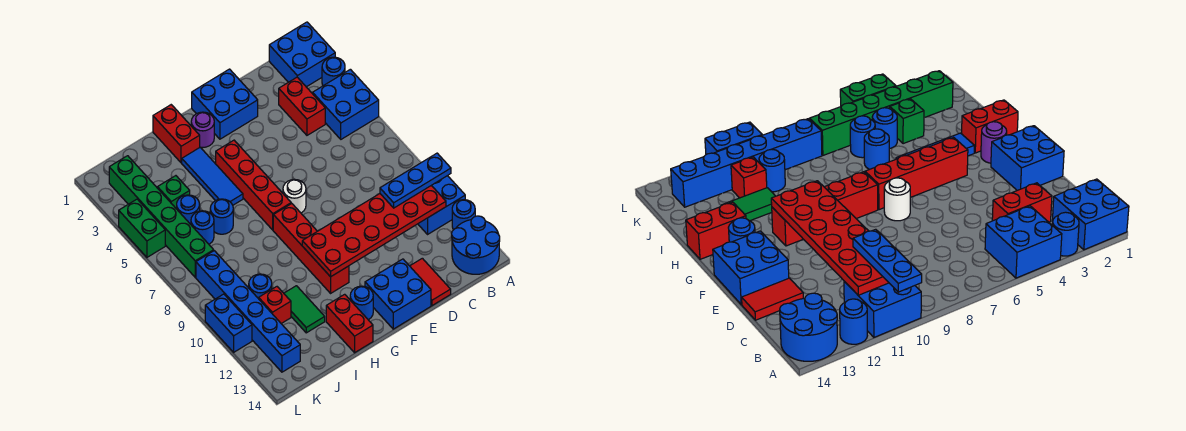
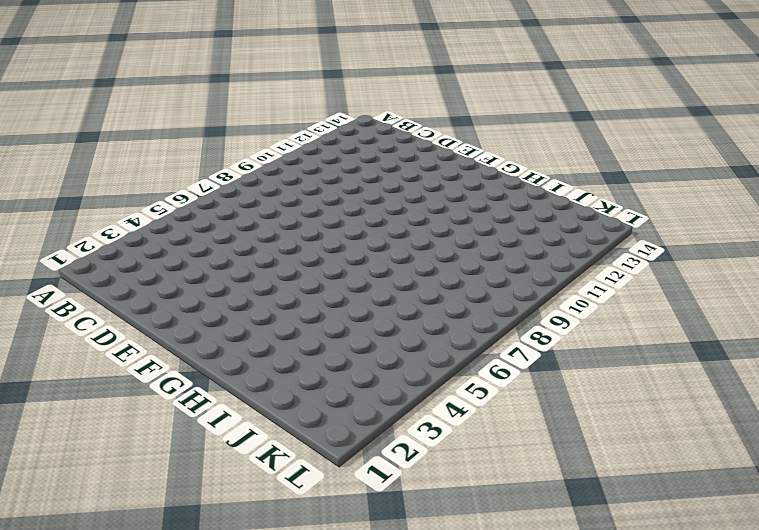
none -> blue 2x2 brick [269,22,335,87]
none -> blue 1x1 round brick [322,57,345,86]
none -> blue 2x2 brick [313,69,379,139]
none -> blue 2x2 brick [418,176,465,234]

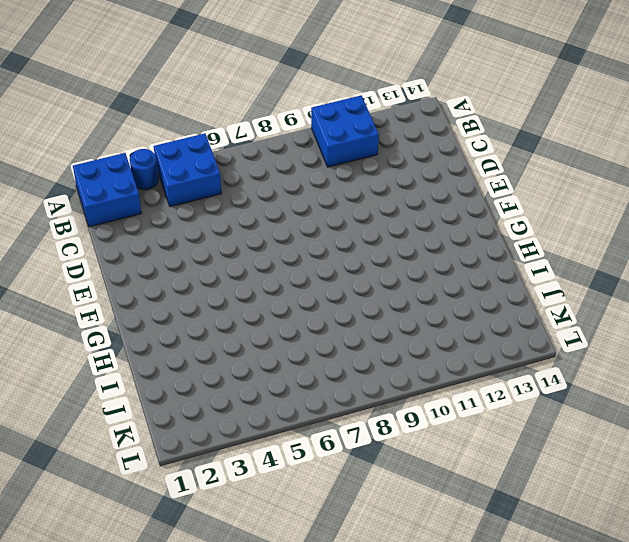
none -> blue 1x1 round brick [452,200,475,230]
none -> blue 2x2 round brick [452,216,500,274]
none -> red 1x2 brick [279,77,325,135]
none -> red 1x2 tile [410,258,451,306]

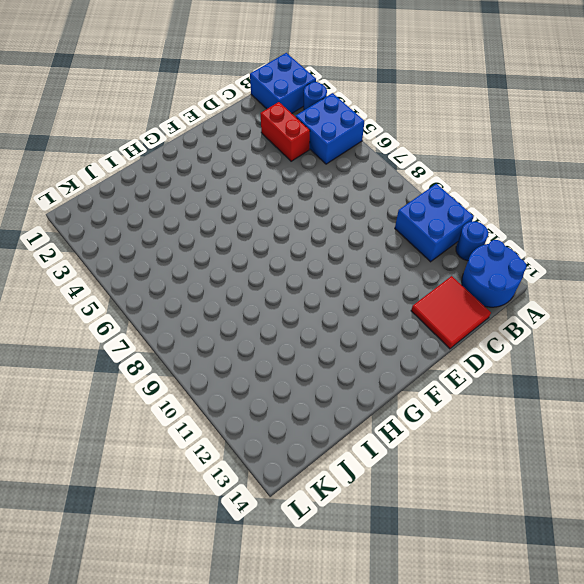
red 2x2 tile [411,276,491,349] -> red 1x2 tile [410,258,451,306]
none -> blue 2x2 brick [192,69,258,139]
none -> blue 2x2 brick [365,259,431,329]
none -> white 1x1 round brick [283,179,306,213]
none -> purple 1x1 round brick [191,112,214,147]

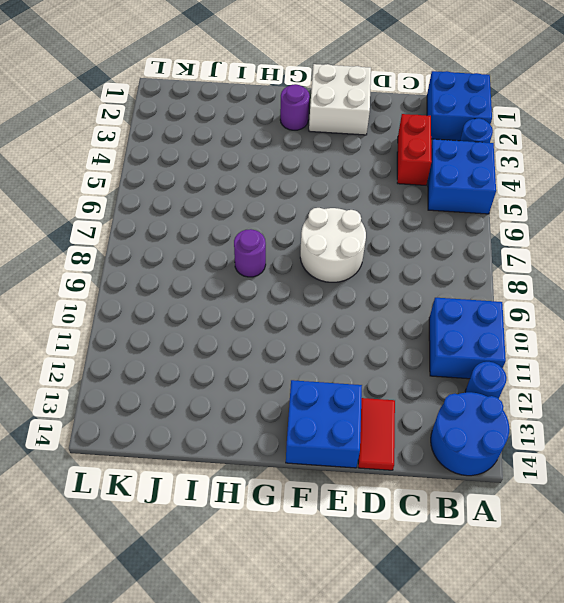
white 2x2 brick [309,64,371,135] -> blue 2x2 brick [192,69,258,139]
white 2x2 round brick [300,208,366,282] -> white 1x1 round brick [283,179,306,213]
purple 1x1 round brick [234,229,266,277] -> none
none -> red 1x4 brick [216,140,291,230]
none -> red 1x4 brick [273,203,349,293]
none -> blue 1x1 round brick [350,286,373,320]
none -> red 1x2 brick [153,105,200,163]

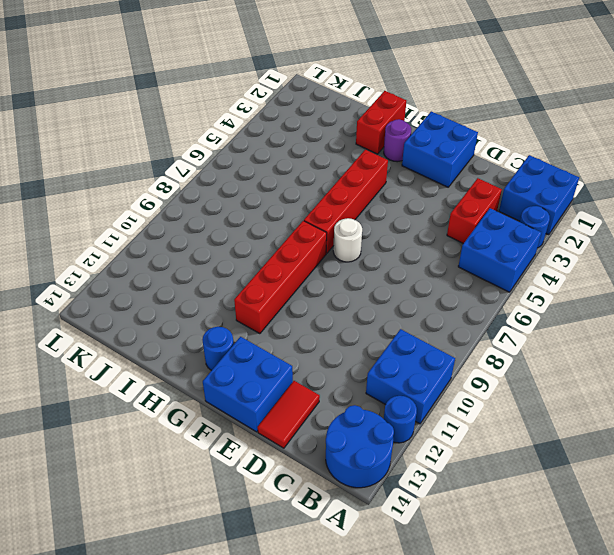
none -> blue 1x3 tile [182,147,243,205]
none -> red 1x2 brick [326,294,373,353]
none -> blue 1x1 round brick [210,199,233,234]
none -> green 1x2 tile [284,286,325,333]

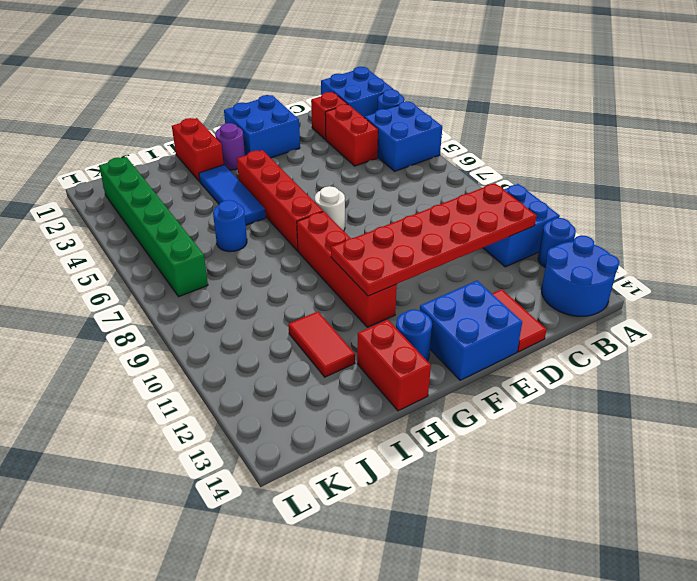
red 1x1 brick [311,92,348,140] -> red 1x1 brick moved to [259,287,291,324]
red 1x2 tile [288,312,355,377] -> green 1x2 tile [284,286,325,333]
none -> green 1x1 brick [157,176,190,209]
none -> blue 1x1 round brick [177,195,200,224]
none -> blue 1x1 round brick [191,211,214,244]
none -> blue 1x1 round brick [249,274,272,299]

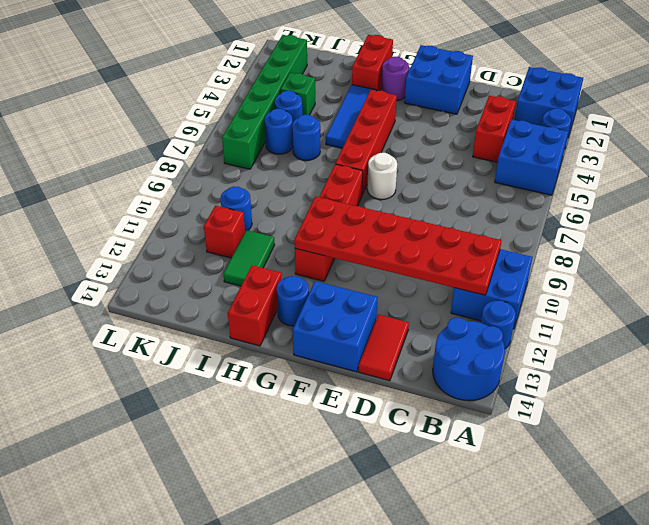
none -> blue 1x6 brick [196,251,300,372]
none -> green 1x2 brick [119,199,165,257]
none -> blue 1x2 brick [205,294,252,352]
none -> blue 1x3 plate [380,153,451,208]

